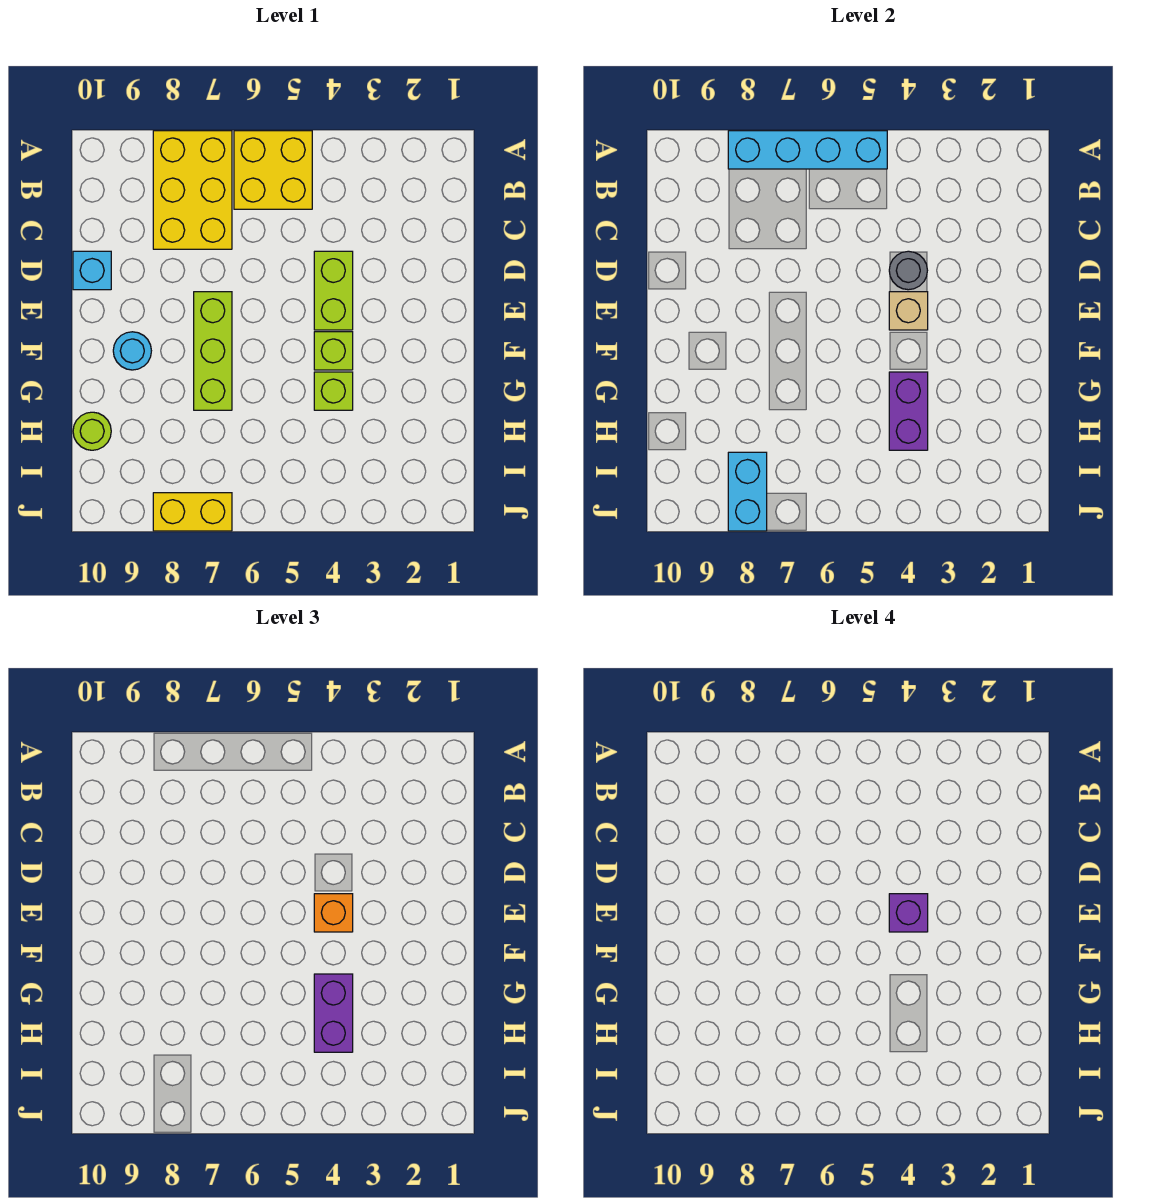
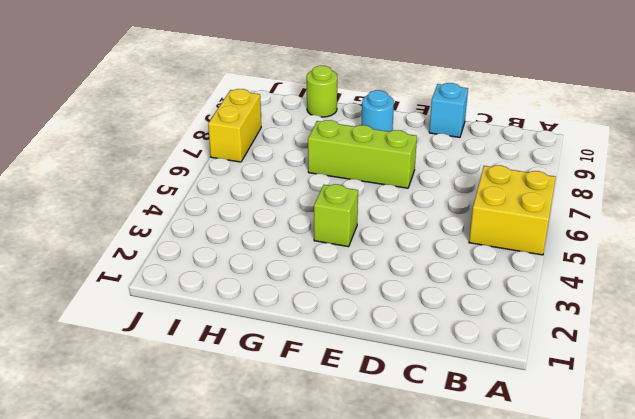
none -> yellow 2x3 brick [153,131,232,249]
none -> lime 1x2 brick [314,251,353,330]
none -> lime 1x1 brick [314,372,353,410]

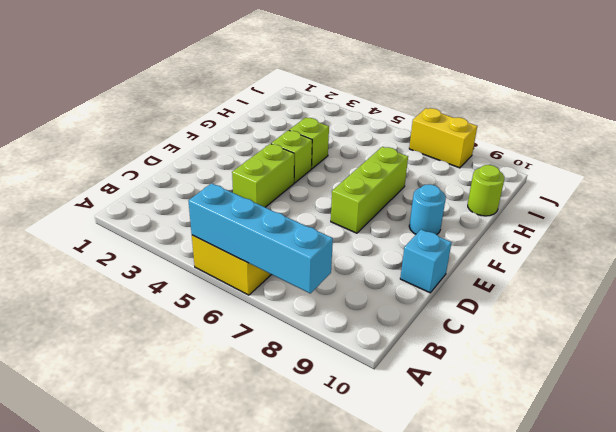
none -> yellow 2x3 brick [153,131,232,249]
none -> grey 1x1 round brick [889,251,927,290]
none -> tan 1x1 brick [889,292,928,330]

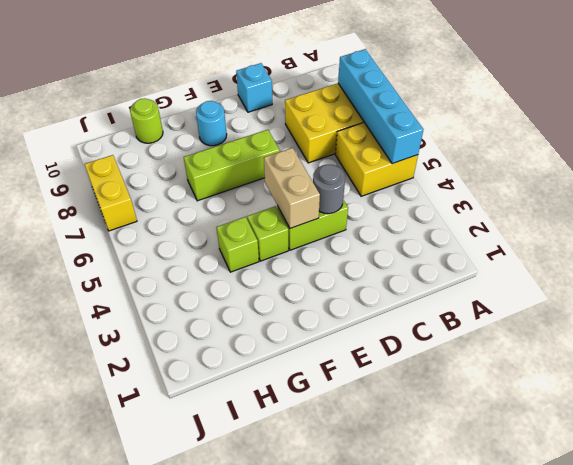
tan 1x2 brick [264,148,320,228] -> tan 1x1 brick [889,292,928,330]
none -> purple 1x2 brick [889,372,928,450]
none -> cyan 1x2 brick [728,452,767,531]
none -> orange 1x1 brick [314,894,353,932]

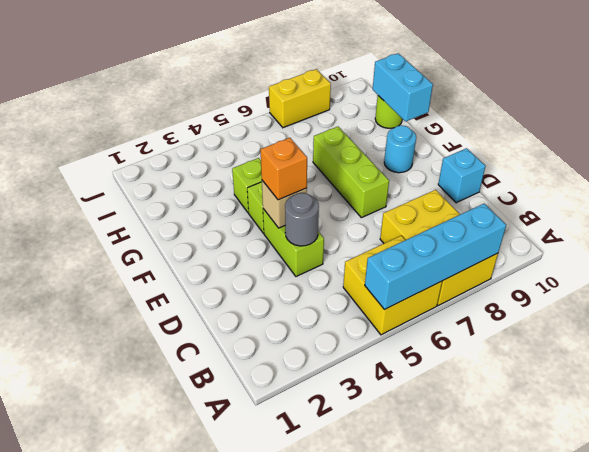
cyan 1x2 brick [373,53,433,121] -> cyan 1x2 brick moved to [728,452,767,531]
none -> purple 1x2 brick [889,372,928,450]
none -> purple 1x2 brick [314,974,353,1052]
none -> purple 1x1 brick [889,894,928,932]

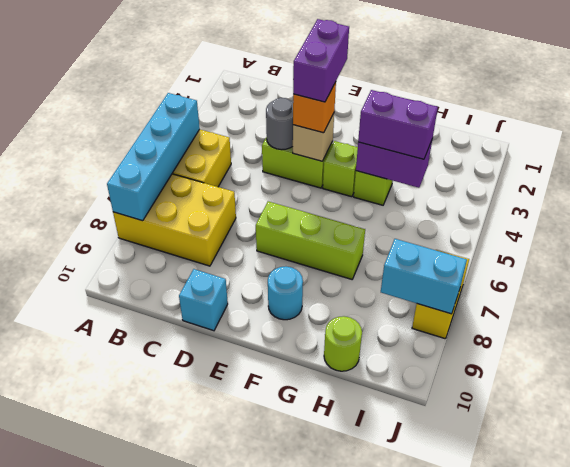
purple 1x2 brick [293,19,349,102] -> purple 1x1 brick [889,894,928,932]

